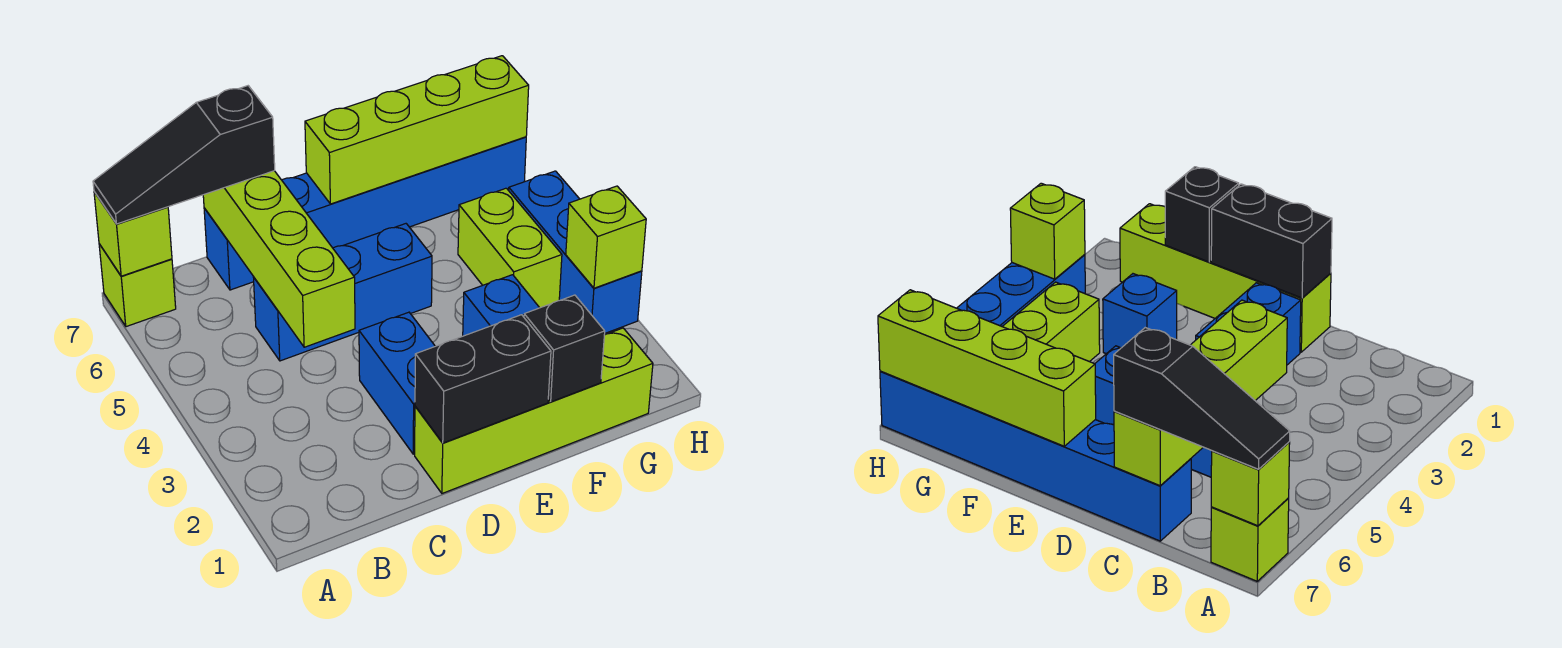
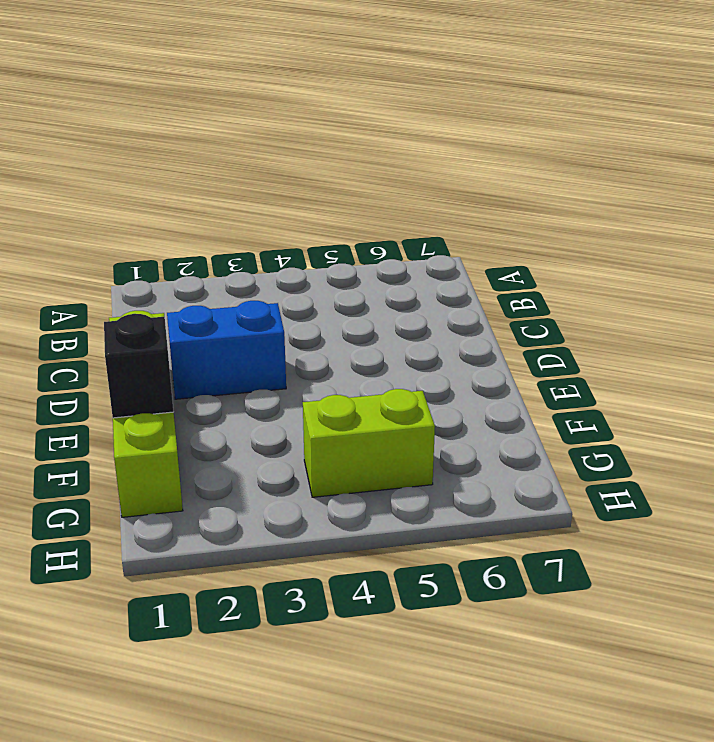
none -> lime 1x1 brick [99,244,176,327]
none -> blue 1x3 brick [253,224,432,361]
none -> blue 1x6 brick [204,137,526,290]

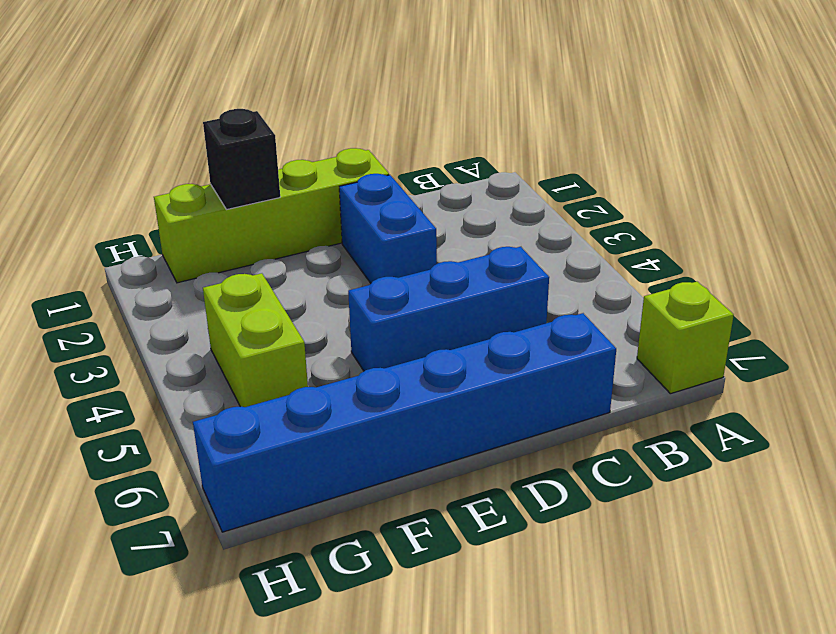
none -> blue 1x1 brick [463,275,539,336]
none -> blue 1x3 brick [509,171,642,333]
none -> lime 1x1 brick [94,192,172,276]

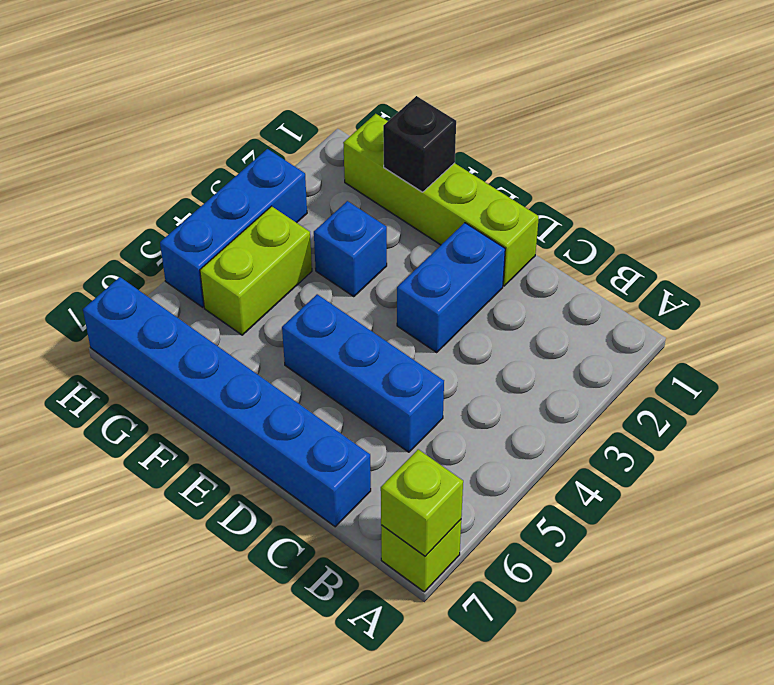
none -> lime 1x4 brick [203,171,355,347]
none -> black 1x2 brick [415,315,551,443]
none -> lime 1x4 brick [305,56,529,204]

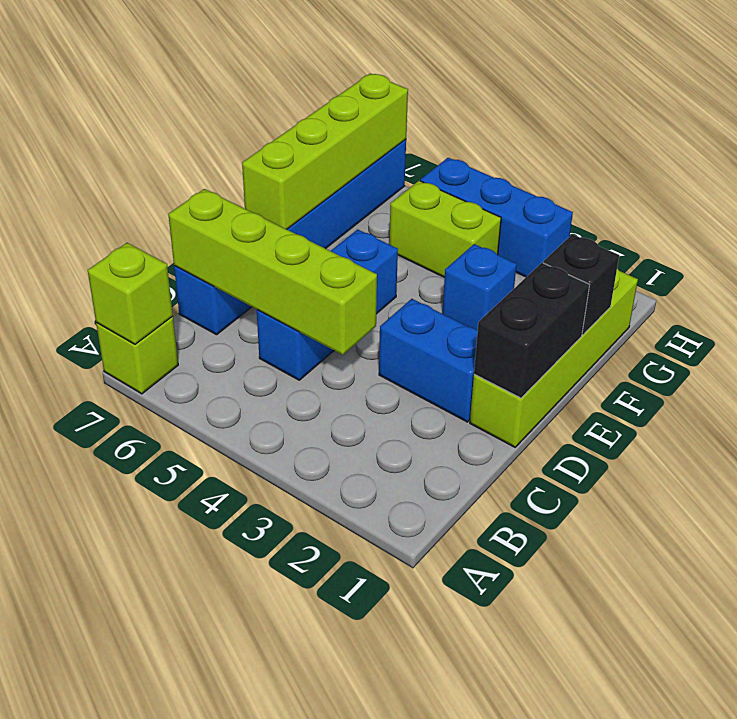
none -> lime 1x1 brick [566,186,646,288]
none -> black 1x3 slope [93,86,275,224]

